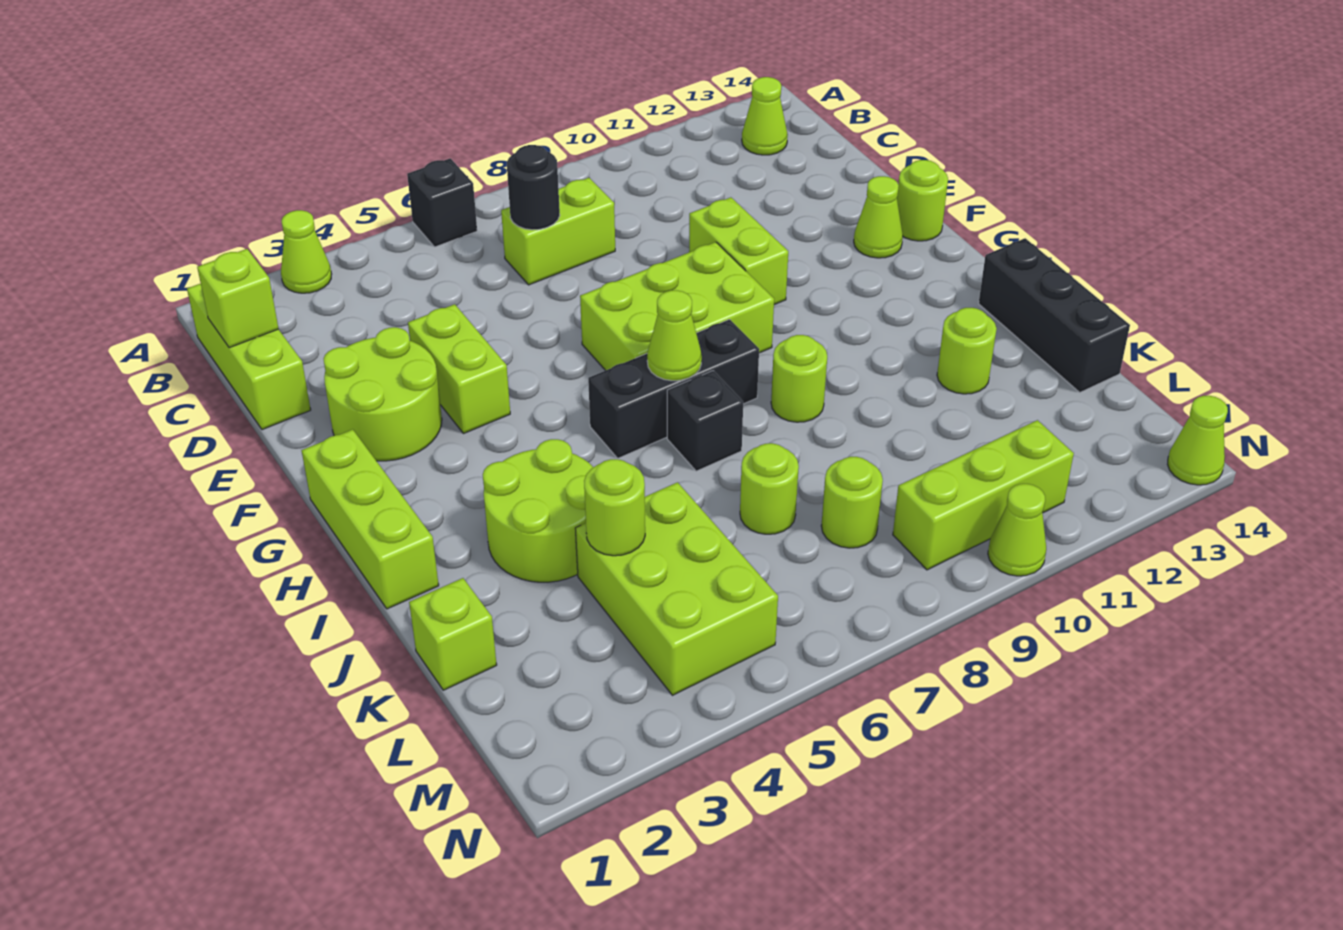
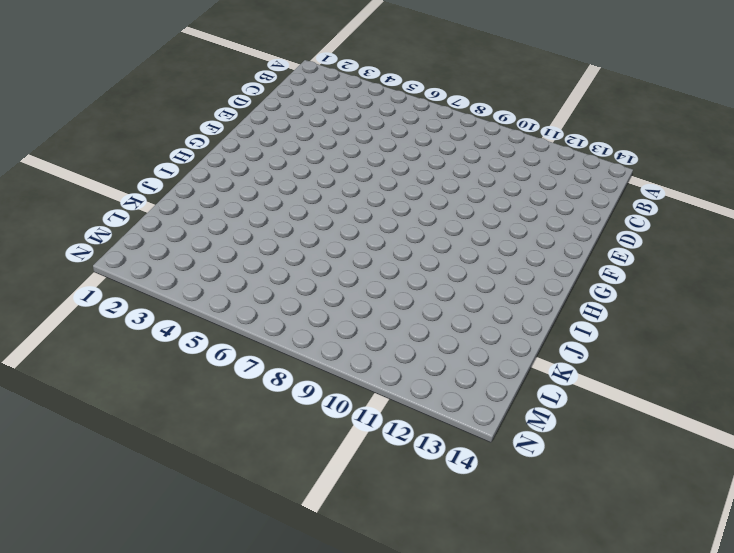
none -> lime 1x1 cone [281,210,332,293]
none -> black 1x1 brick [407,158,477,247]
none -> lime 1x3 brick [187,284,311,430]

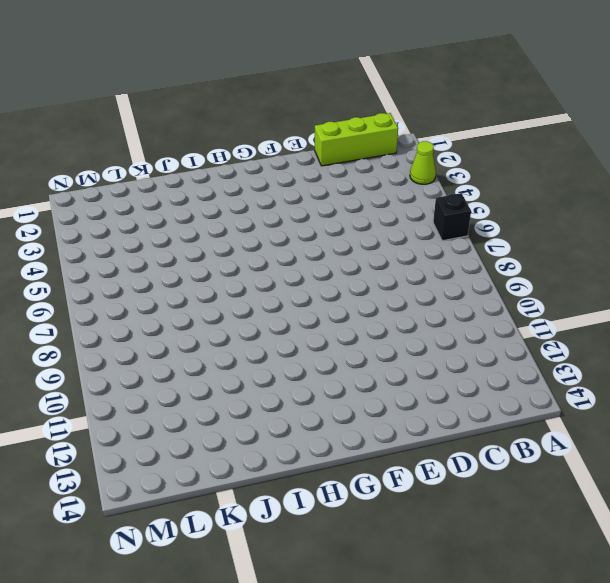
none -> lime 1x1 cone [742,77,788,155]
none -> lime 1x2 brick [501,178,615,285]
none -> lime 2x2 round brick [324,327,442,461]

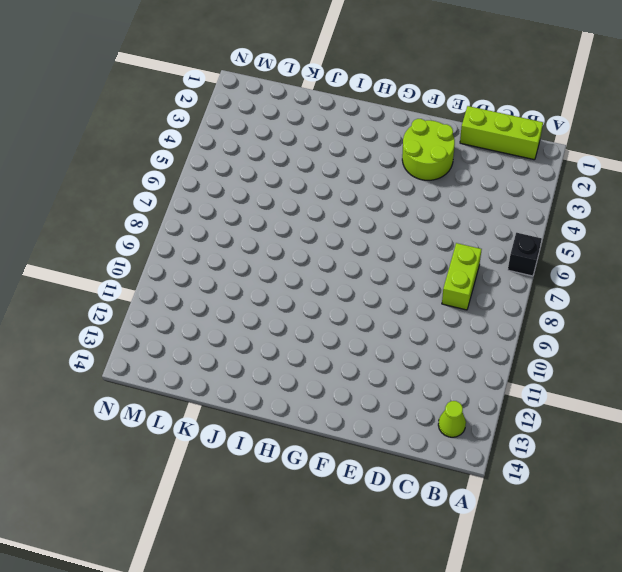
none -> lime 1x1 cone [281,210,332,293]
none -> lime 1x2 brick [408,304,510,434]
none -> lime 1x2 brick [689,197,788,305]

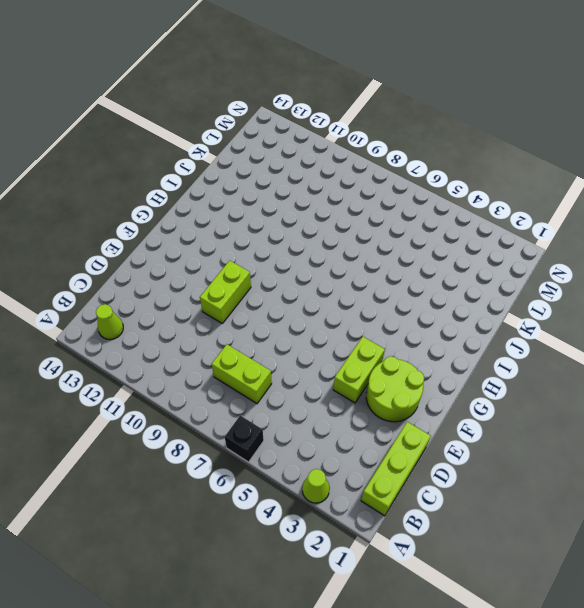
none -> lime 2x3 brick [580,242,774,371]
none -> lime 1x1 cone [854,176,903,258]
none -> lime 1x1 round brick [897,160,948,241]

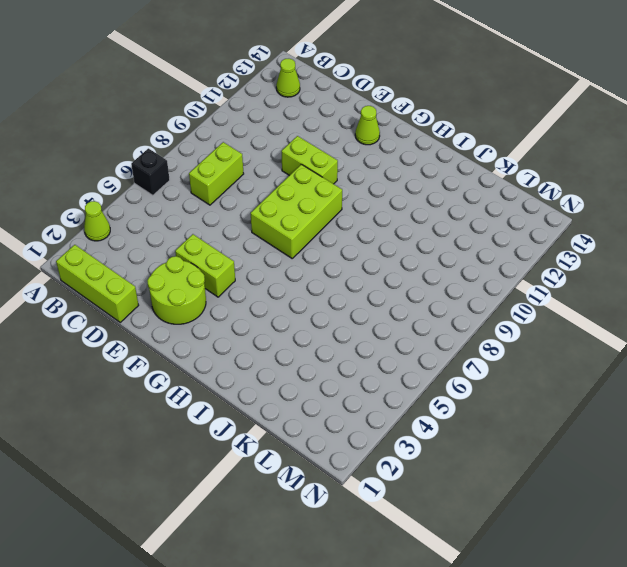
none -> lime 1x1 round brick [897,160,948,241]
none -> lime 1x3 brick [302,429,439,609]
none -> black 1x3 brick [588,319,759,458]

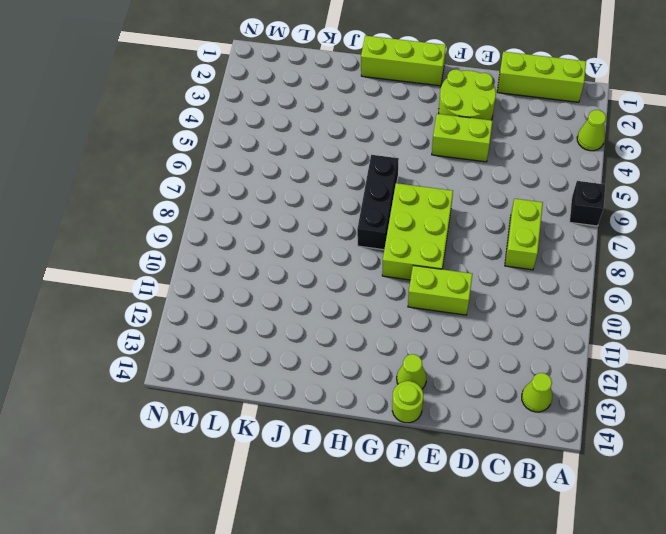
none -> lime 2x2 round brick [483,439,593,582]
none -> black 1x1 brick [667,371,743,471]
none -> lime 1x1 round brick [771,335,827,422]

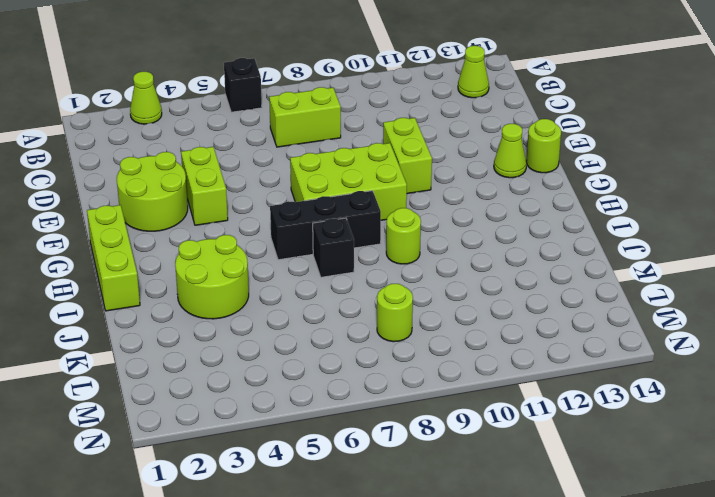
none -> lime 1x3 brick [187,284,311,430]
none -> black 1x3 brick [979,238,1130,393]
none -> lime 1x1 round brick [937,308,997,394]

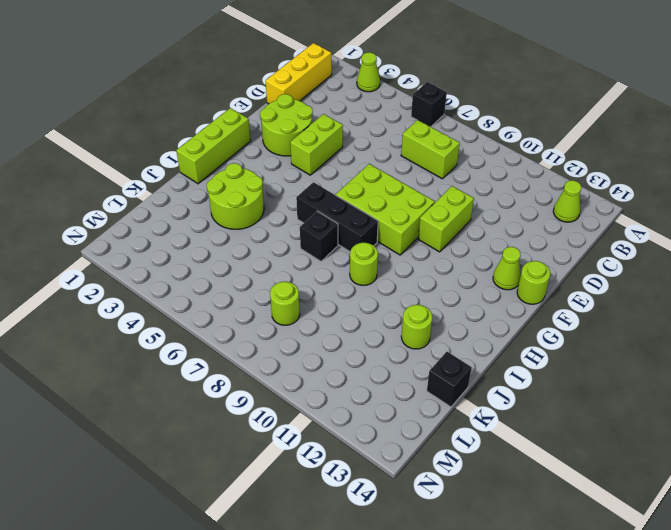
yellow 1x3 brick [266,43,332,104] -> lime 1x3 brick [187,284,311,430]
black 1x1 brick [427,352,472,407] -> black 1x3 brick [979,238,1130,393]
none -> lime 1x1 brick [409,578,497,690]
none -> lime 2x3 brick [575,482,778,695]
none -> lime 1x1 round brick [740,443,799,534]

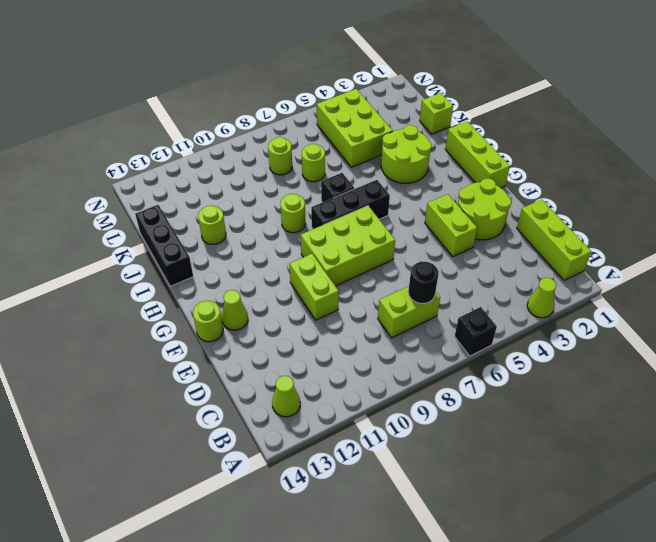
none -> lime 1x3 brick [893,420,1074,570]
none -> lime 1x1 cone [988,484,1046,576]
none -> lime 1x1 cone [1167,396,1228,485]

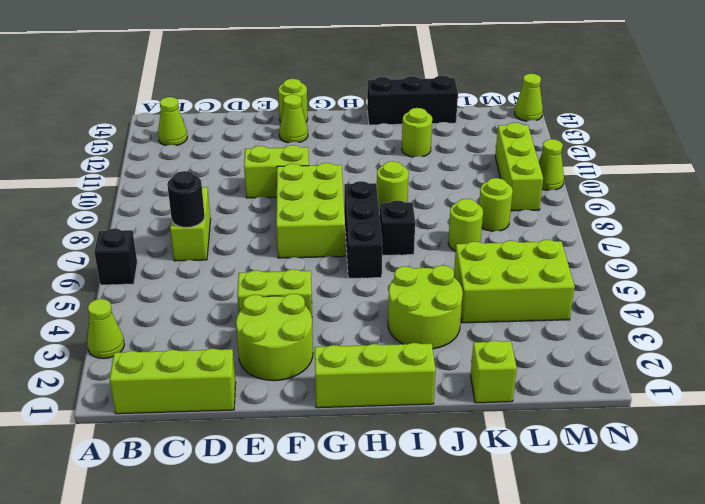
none -> lime 1x1 brick [197,249,279,348]
none -> lime 1x1 cone [647,290,702,381]
none -> lime 1x1 round brick [584,459,645,556]

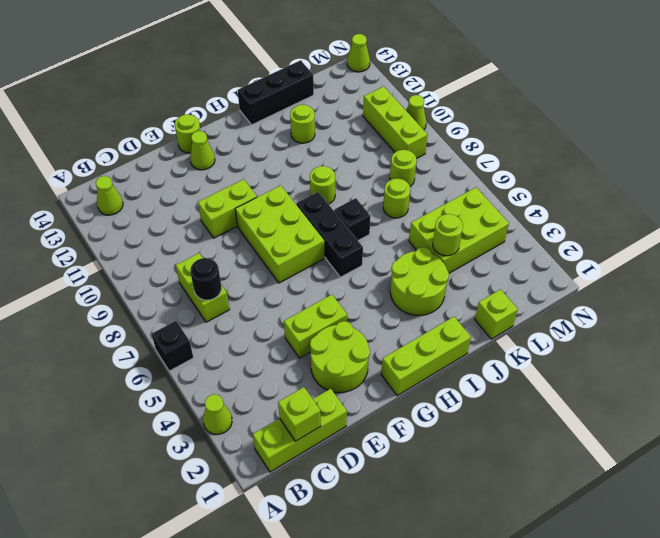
none -> lime 1x1 cone [647,290,702,381]

